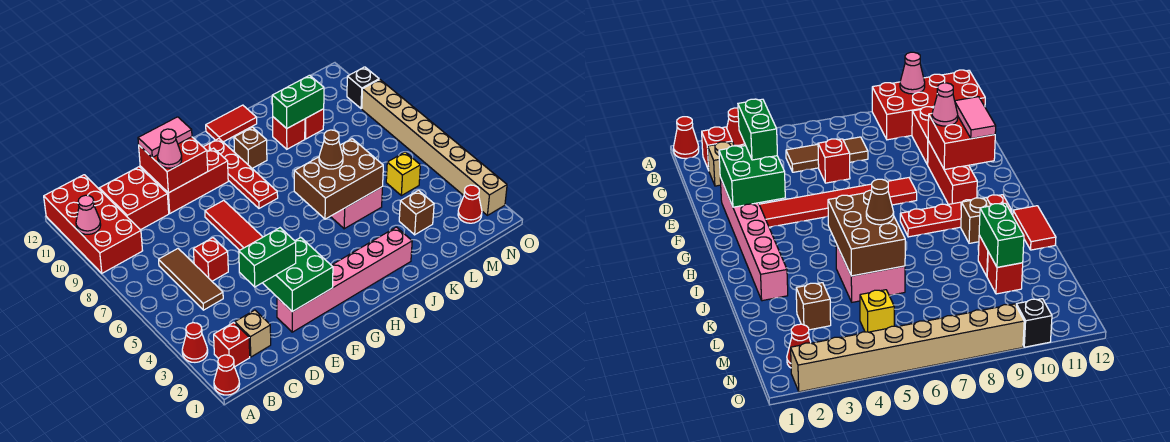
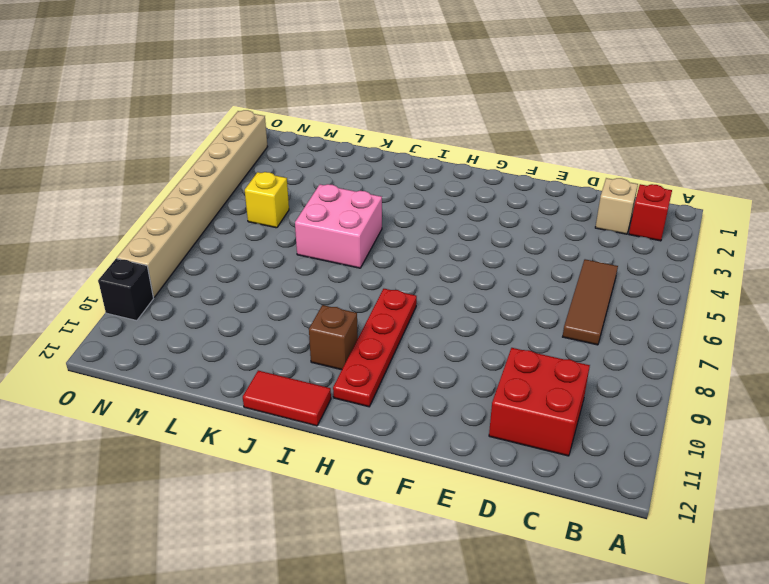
none -> red 1x1 cone [214,355,240,395]
none -> red 1x1 cone [182,323,208,362]
none -> red 2x4 brick [44,175,143,273]
none -> red 1x1 brick [193,238,228,281]

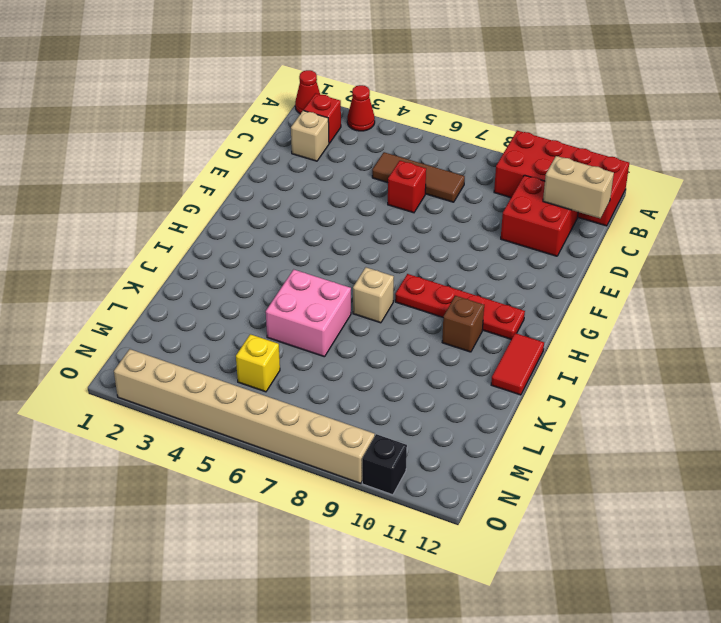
tan 1x2 brick [543,156,614,218] -> none
tan 1x1 brick [353,267,394,323] -> none
none -> pink 1x6 brick [277,227,412,332]
none -> red 1x3 brick [155,148,228,213]
none -> red 1x6 tile [205,200,262,250]
none -> red 1x1 brick [273,117,305,149]

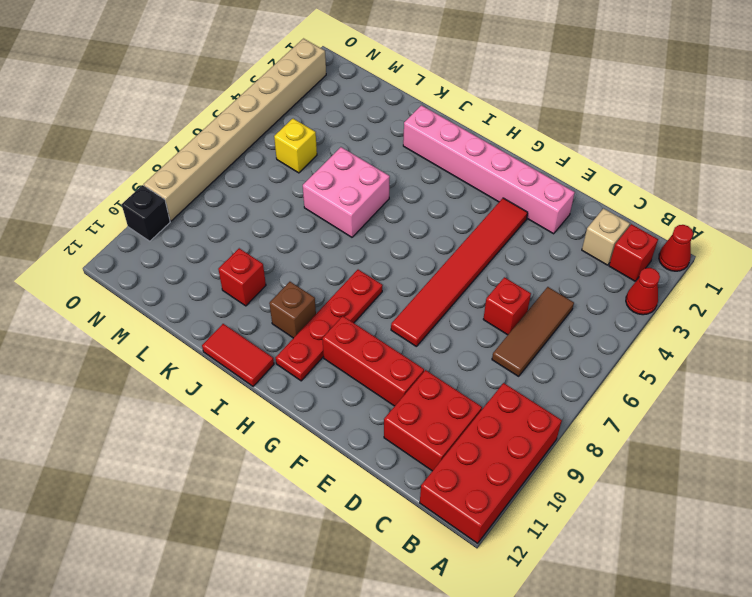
none -> brown 1x1 brick [399,190,434,235]
none -> red 1x1 brick [305,109,324,139]
none -> red 1x1 cone [458,185,482,223]
none -> pink 1x1 cone [76,195,101,234]

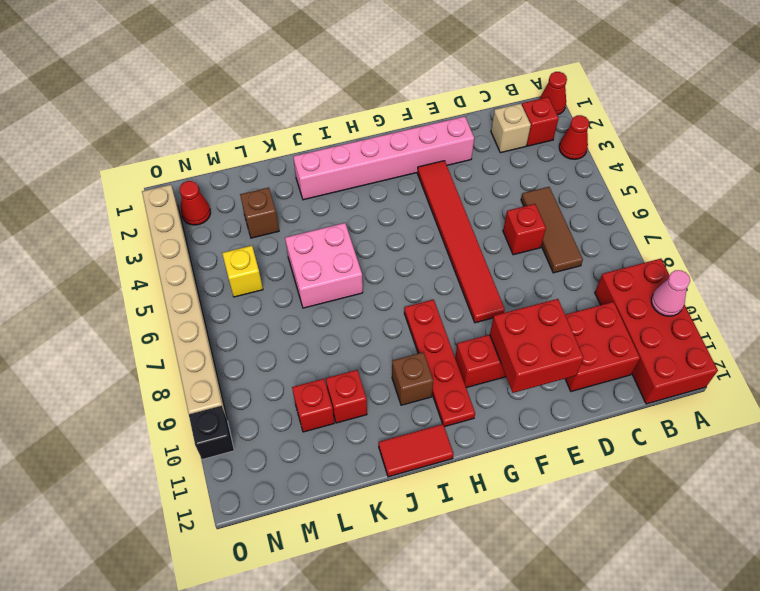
none -> green 2x2 brick [263,238,333,312]
none -> brown 2x3 brick [294,139,383,219]
none -> green 1x2 brick [272,75,324,128]
none -> green 1x2 brick [239,228,296,287]

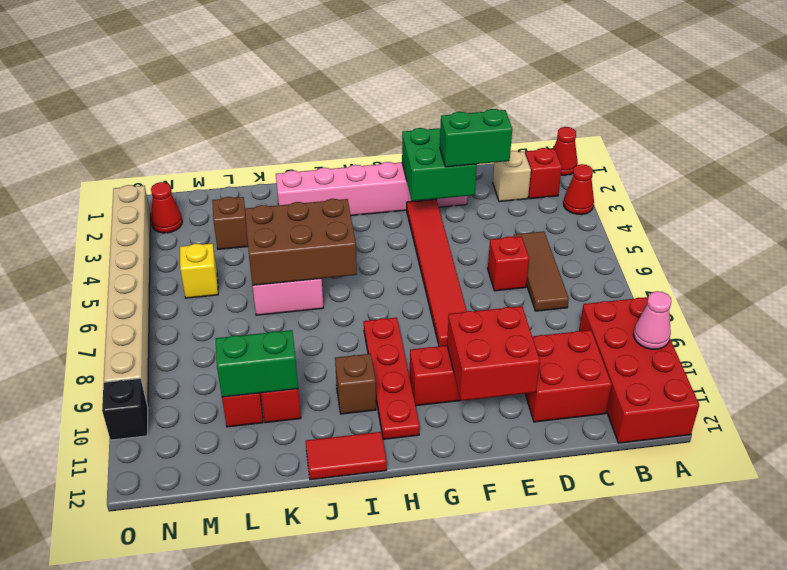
none -> pink 1x1 cone [158,129,182,168]
none -> pink 1x2 tile [138,117,192,157]
none -> brown 1x1 cone [319,130,343,169]

